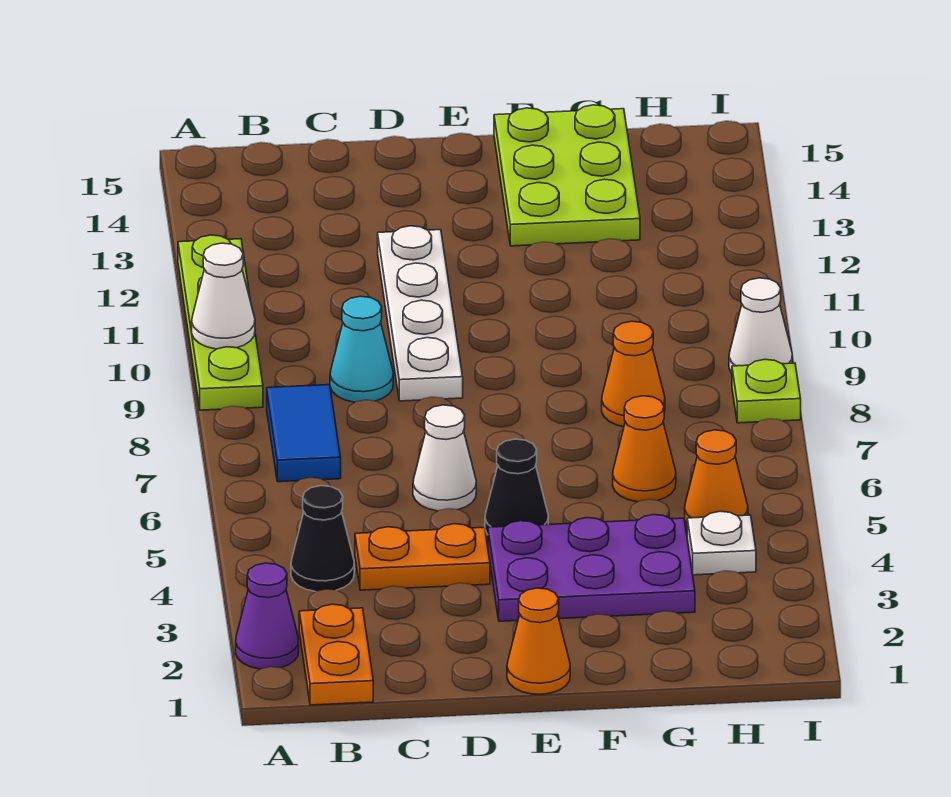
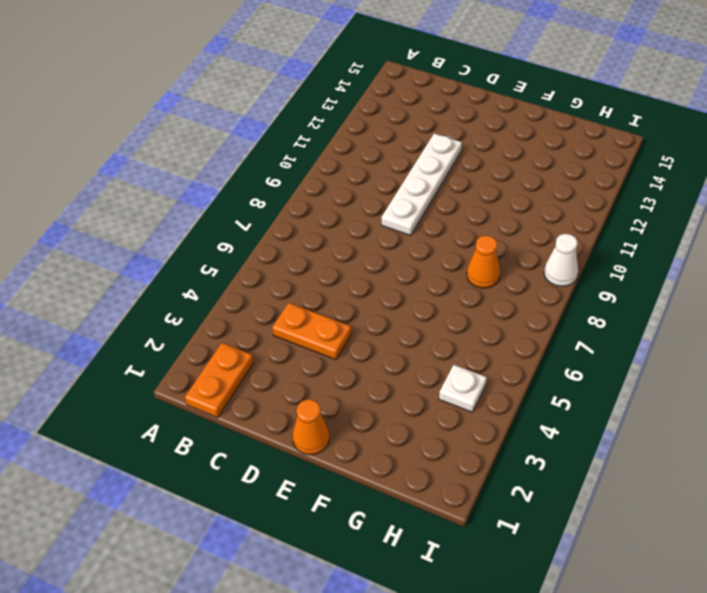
none -> purple 1x1 cone [236,563,299,669]
none -> lime 1x4 plate [178,235,263,410]
none -> black 1x1 cone [291,486,354,592]

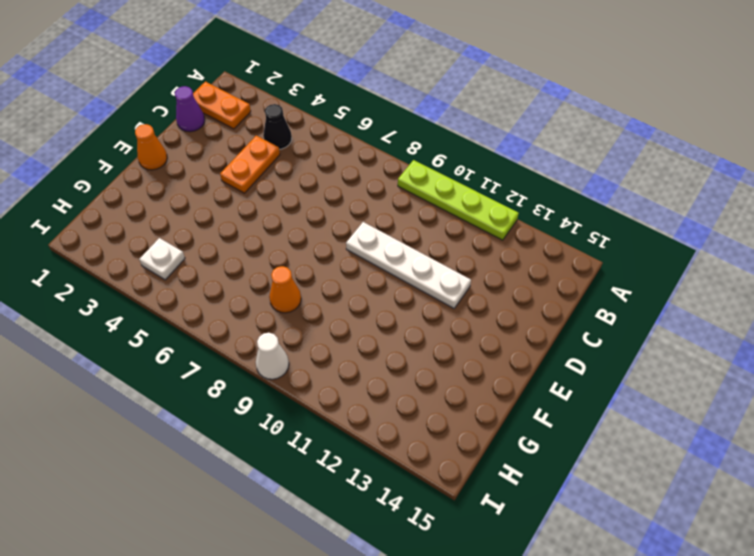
purple 1x1 cone [175,86,205,132] -> purple 1x1 cone moved to [236,563,299,669]
none -> blue 1x2 tile [267,385,341,482]
none -> cyan 1x1 cone [330,296,393,402]
none -> white 1x1 cone [413,405,476,511]

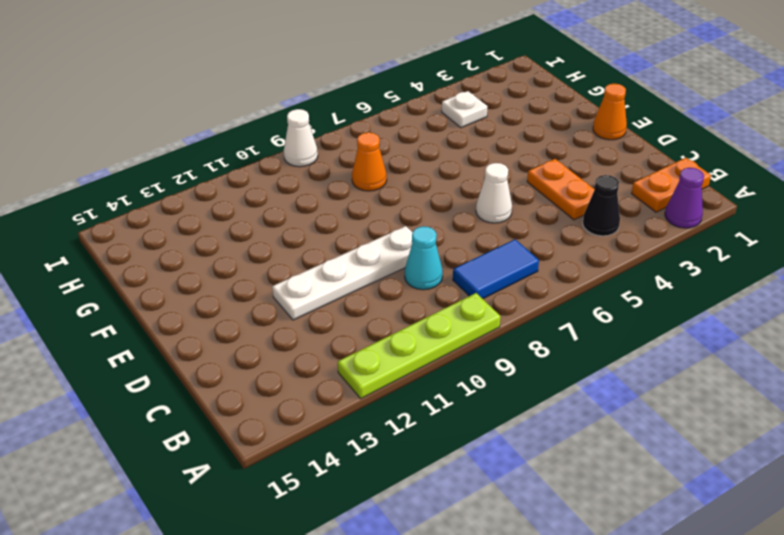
none -> purple 2x3 plate [488,515,695,621]
none -> black 1x1 cone [485,439,548,535]
none -> lime 2x3 plate [494,105,640,246]

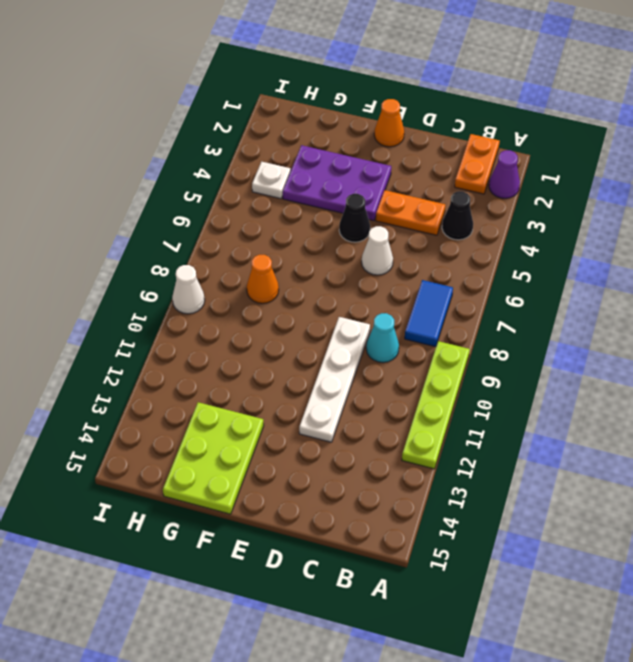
none -> orange 1x1 cone [613,396,676,502]
none -> orange 1x1 cone [685,430,748,524]
none -> lime 1x1 plate [732,359,801,423]

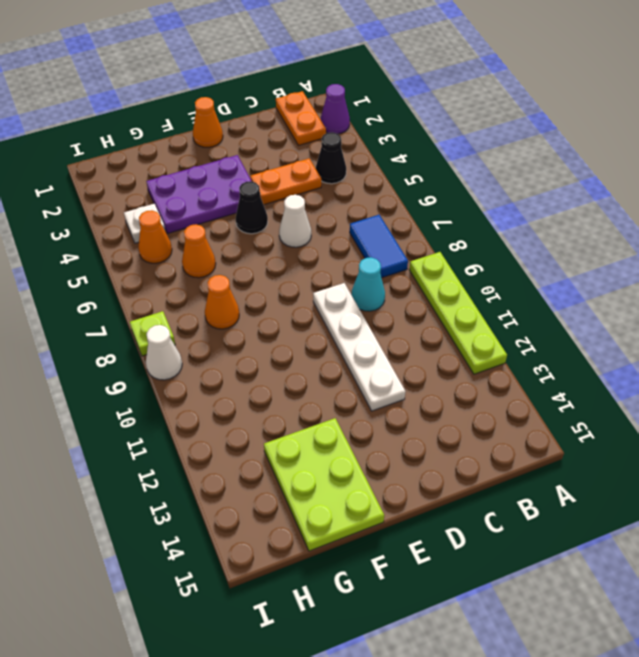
none -> white 1x1 cone [192,243,255,349]

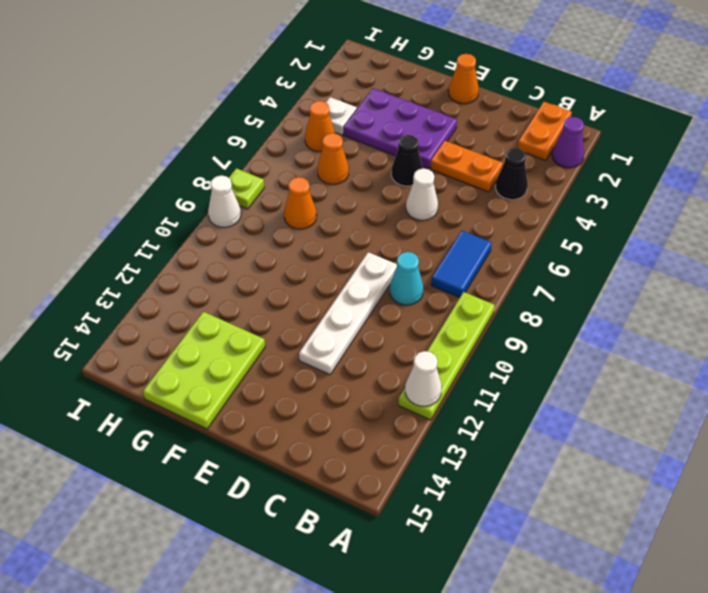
white 1x1 cone [405,351,442,406] -> white 1x1 cone moved to [192,243,255,349]

